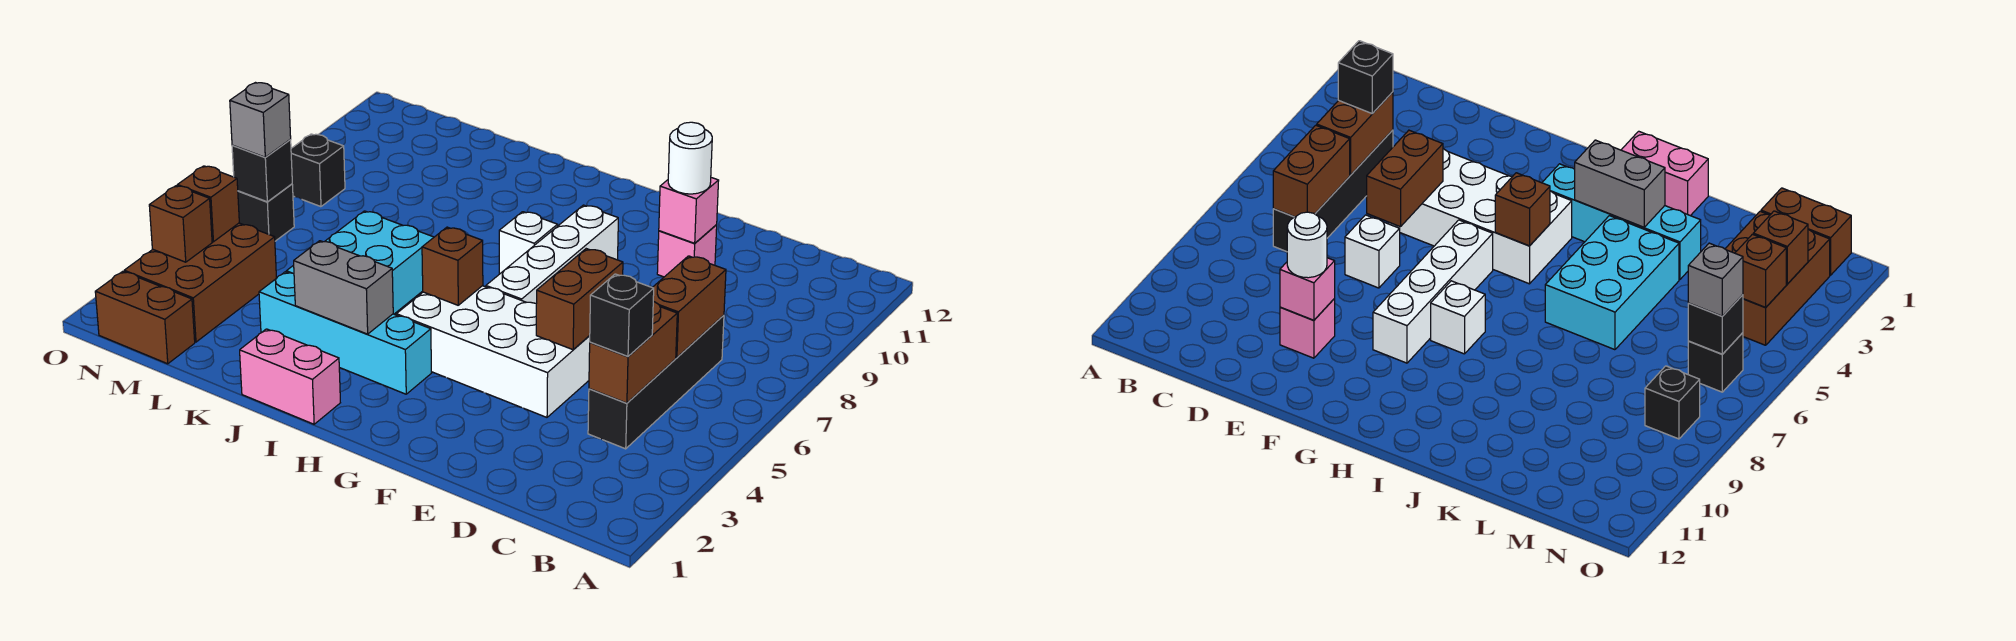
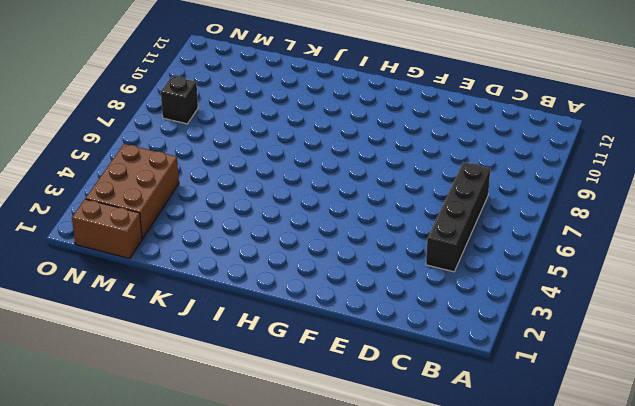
none -> white 2x4 brick [396,286,590,417]
none -> white 1x1 brick [1345,215,1400,288]
none -> pink 1x1 brick [657,225,717,277]

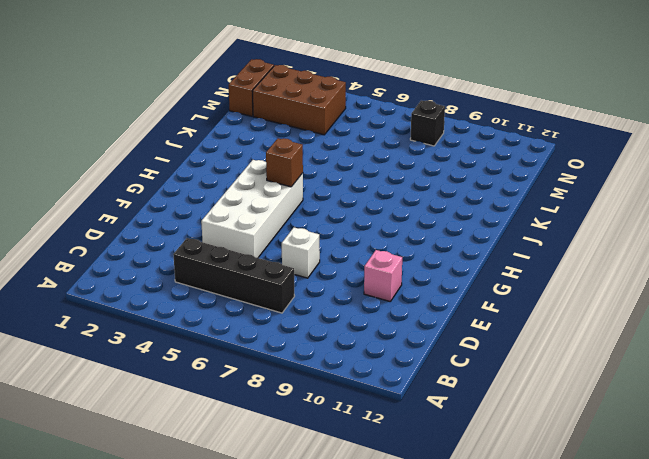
none -> white 1x4 brick [486,205,618,304]
none -> cyan 1x4 brick [259,272,431,394]
none -> white 1x1 brick [499,212,558,274]

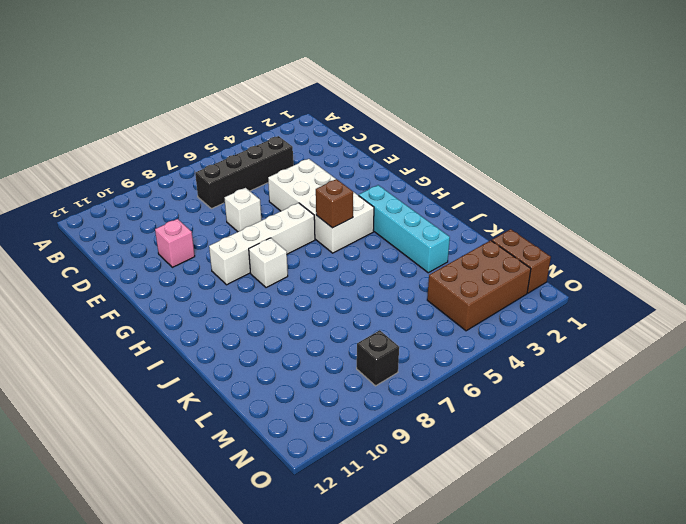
none -> pink 1x2 brick [240,329,340,424]
none -> cyan 2x3 brick [286,211,434,314]
none -> black 1x1 brick [238,184,294,241]

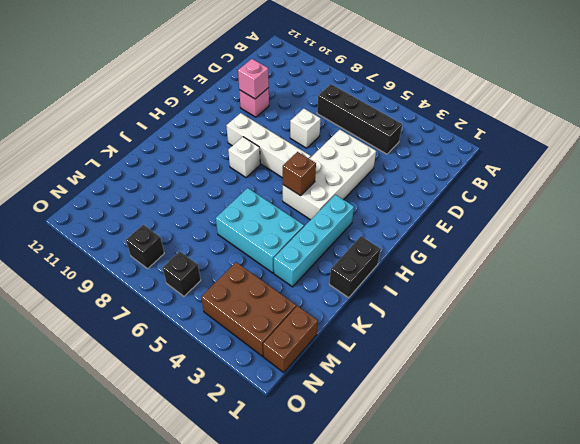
black 1x2 brick [329,236,381,298] -> pink 1x2 brick [240,329,340,424]
none -> brown 1x2 brick [589,301,677,403]
none -> brown 1x2 brick [652,256,726,357]
none -> brown 1x2 brick [536,249,623,350]

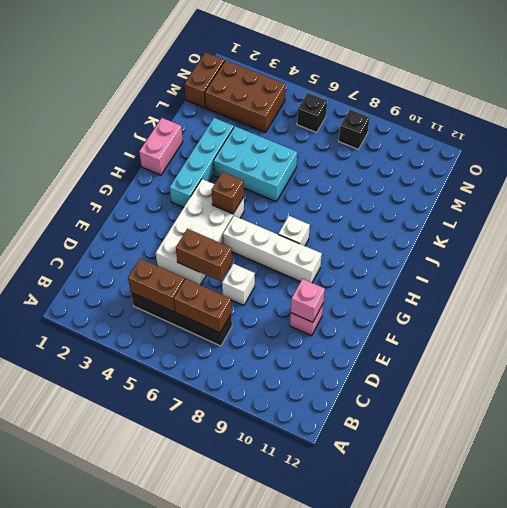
none -> grey 1x2 brick [294,241,393,334]
none -> brown 1x1 brick [149,186,212,262]
none -> brown 1x1 brick [177,166,239,242]

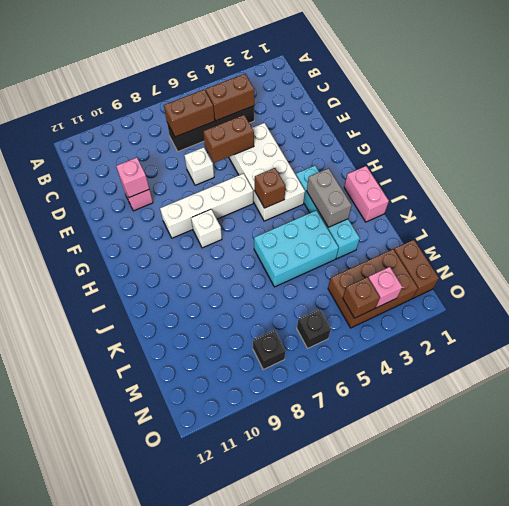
pink 1x1 brick [368,267,402,308] -> brown 1x1 brick [149,186,212,262]
none -> black 1x1 brick [232,140,292,202]
none -> black 1x1 brick [590,274,654,356]
none -> white 1x1 round brick [668,122,712,194]

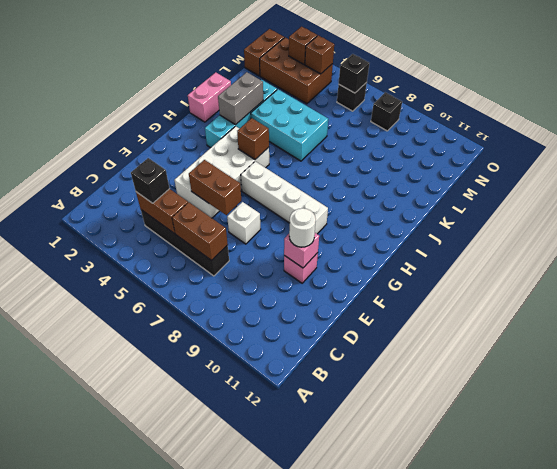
none -> white 1x1 brick [499,212,558,274]
none -> grey 1x1 brick [230,83,291,157]

